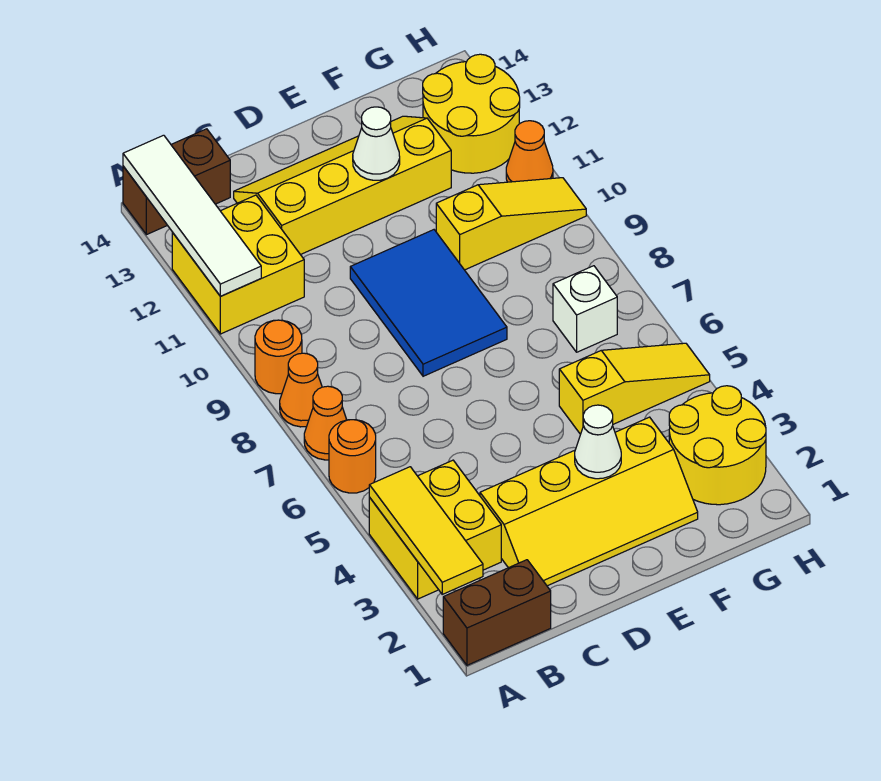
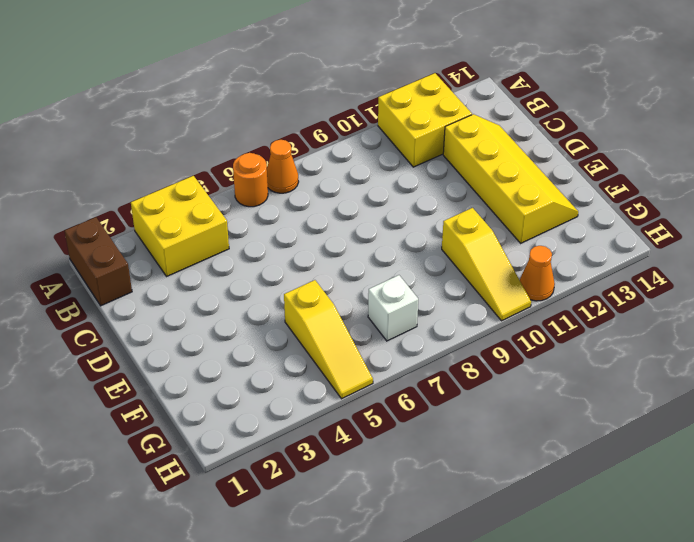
none -> orange 1x1 cone [280,353,322,427]
none -> orange 1x1 round brick [255,320,302,394]
none -> brown 1x2 brick [123,129,230,235]

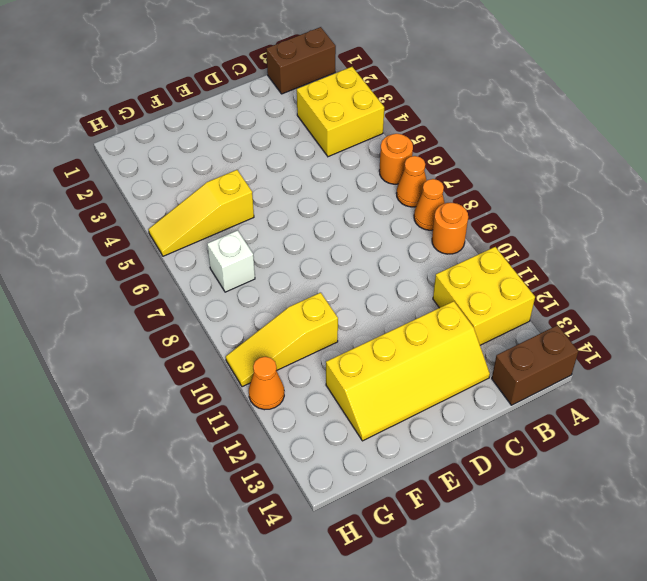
none -> yellow 2x4 slope [480,417,698,586]
none -> blue 2x3 tile [350,230,507,376]
none -> yellow 2x2 round brick [669,386,766,505]

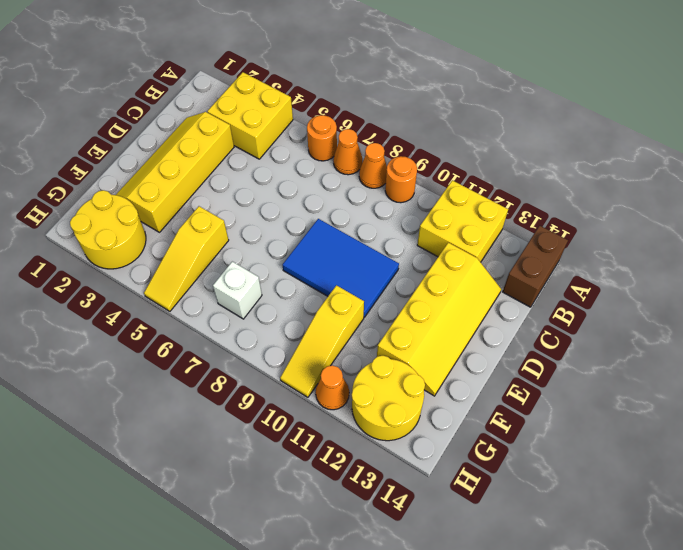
none -> brown 1x2 brick [443,560,551,665]
none -> yellow 1x3 tile [369,467,483,594]
none -> white 1x4 tile [123,135,261,296]

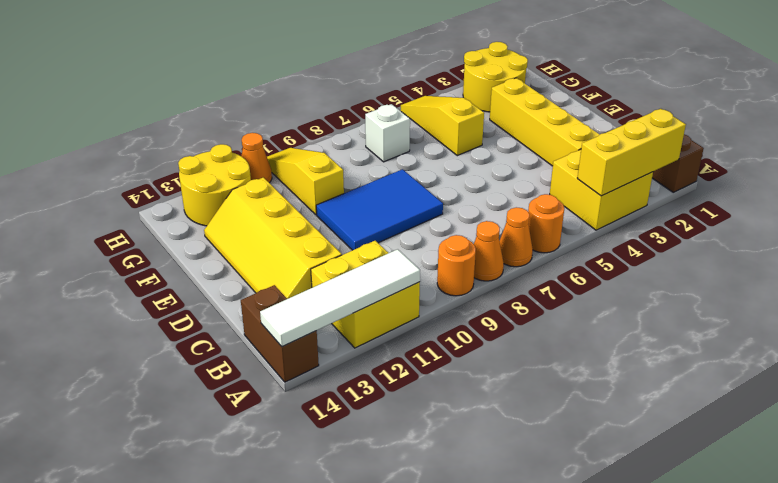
yellow 1x3 brick [577,109,686,196] -> yellow 1x3 tile [369,467,483,594]
none -> white 1x1 cone [575,405,621,479]
none -> white 1x1 cone [353,107,400,180]

